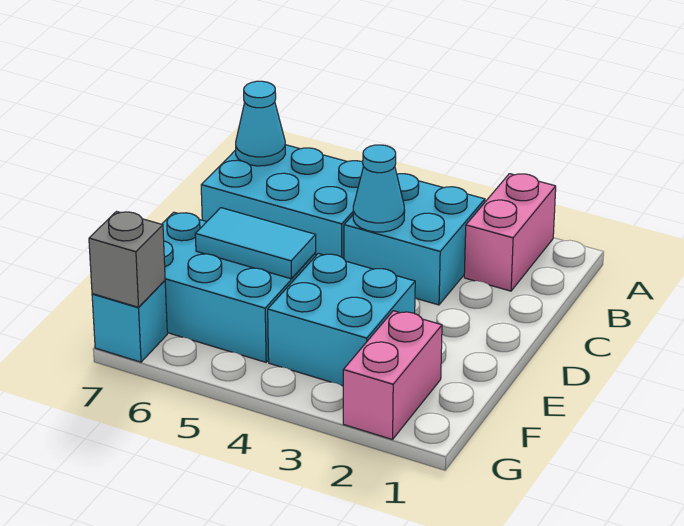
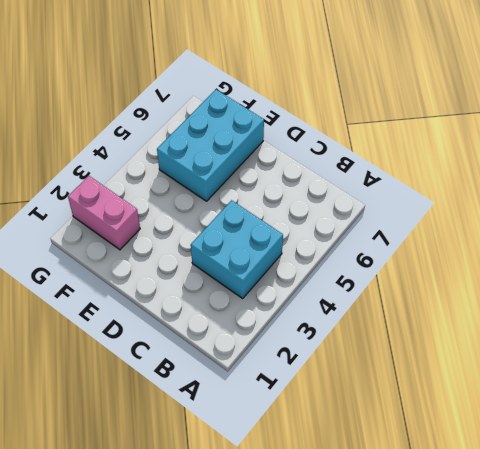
none -> pink 1x2 brick [464,174,556,291]
none -> cyan 2x3 brick [201,145,364,259]

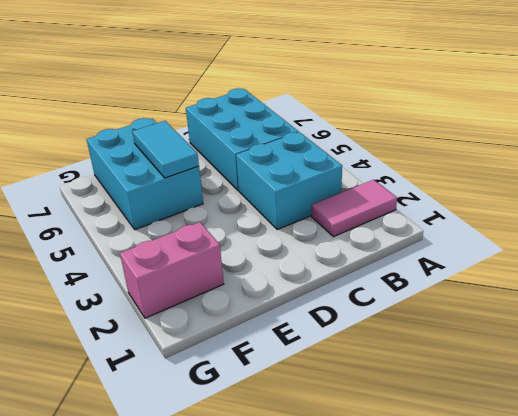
pink 1x2 tile [312,180,397,237] -> pink 1x2 brick [464,174,556,291]
none -> cyan 2x2 brick [268,253,415,386]
none -> cyan 1x1 brick [92,281,167,362]

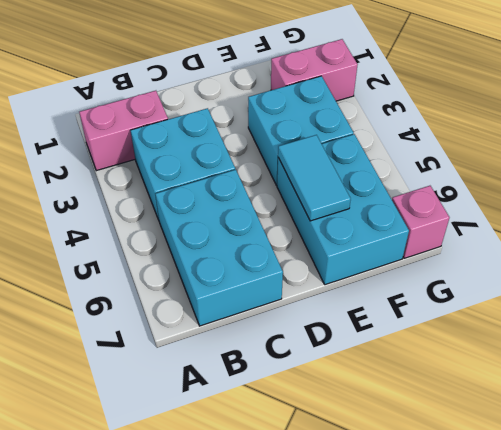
pink 1x1 brick [392,186,449,258] -> cyan 1x1 brick [92,281,167,362]
none -> cyan 1x1 cone [236,81,285,166]
none -> cyan 1x1 cone [353,145,405,232]

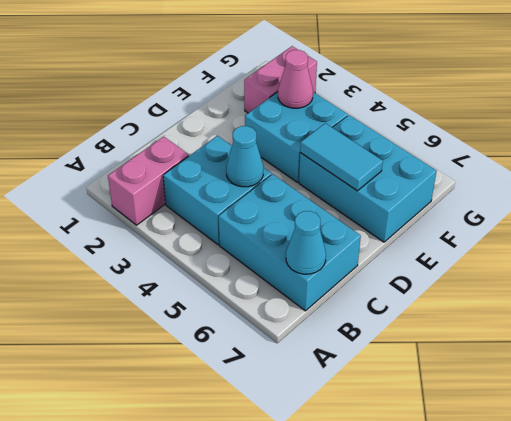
pink 1x1 cone [278,50,313,108] -> none
none -> cyan 1x1 brick [92,281,167,362]
none -> grey 1x1 brick [89,212,165,307]

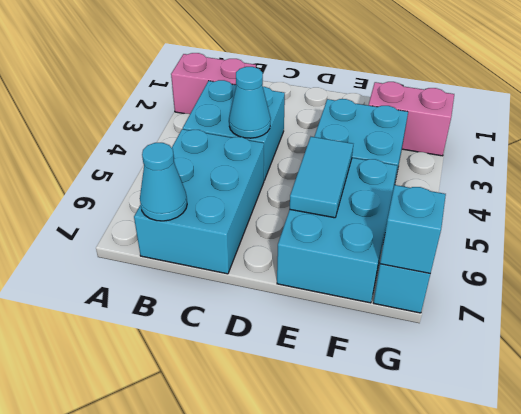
cyan 1x1 brick [380,185,446,273] -> grey 1x1 brick [89,212,165,307]

